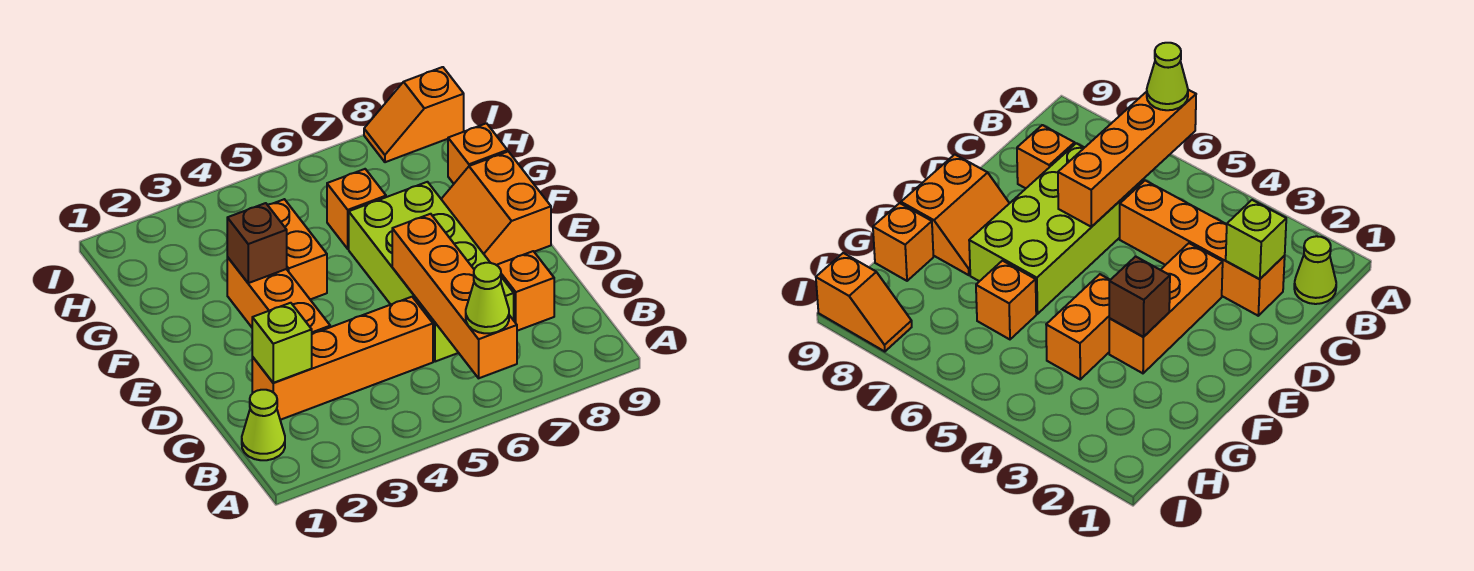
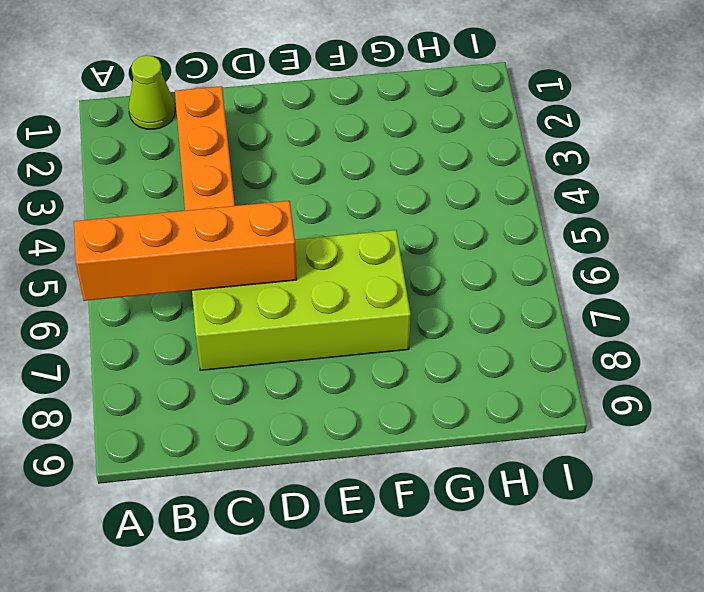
none -> orange 1x1 brick [497,251,554,331]
none -> orange 1x3 brick [227,257,330,334]
none -> orange 2x2 slope [441,151,551,265]

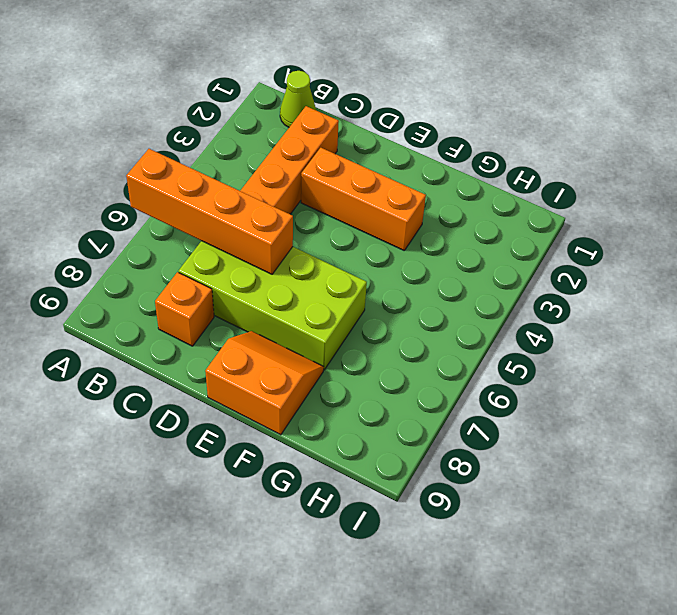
none -> orange 1x2 brick [268,199,327,299]
none -> orange 1x1 brick [327,169,386,249]
none -> orange 1x1 brick [448,123,507,184]

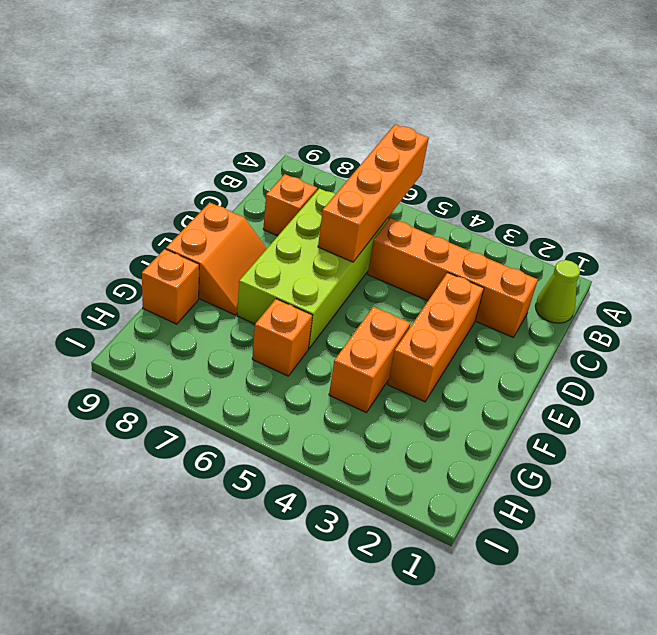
none -> orange 1x2 slope [364,67,464,162]
none -> lime 1x1 brick [252,303,312,383]
none -> brown 1x1 brick [227,203,287,283]

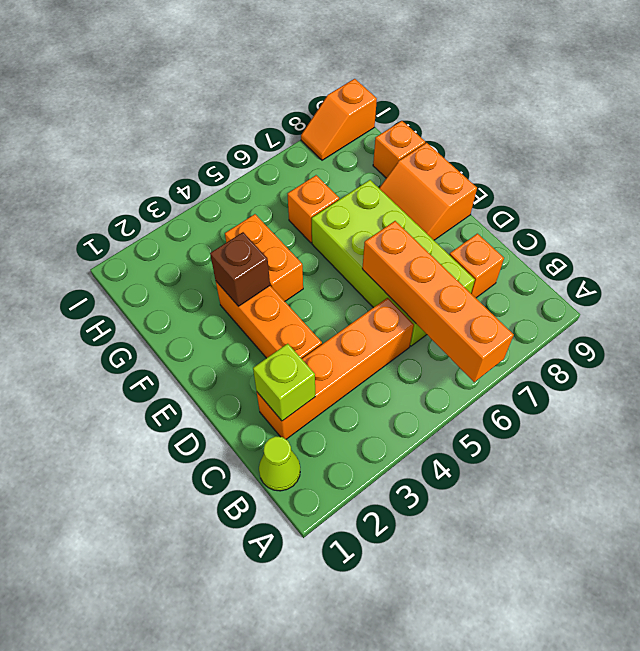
none -> lime 1x1 cone [466,263,509,333]

